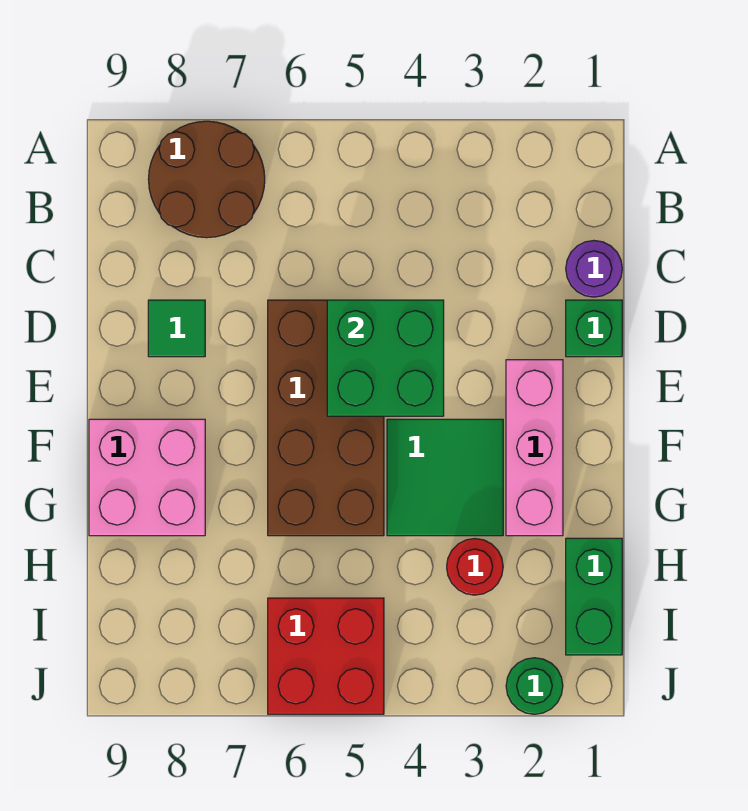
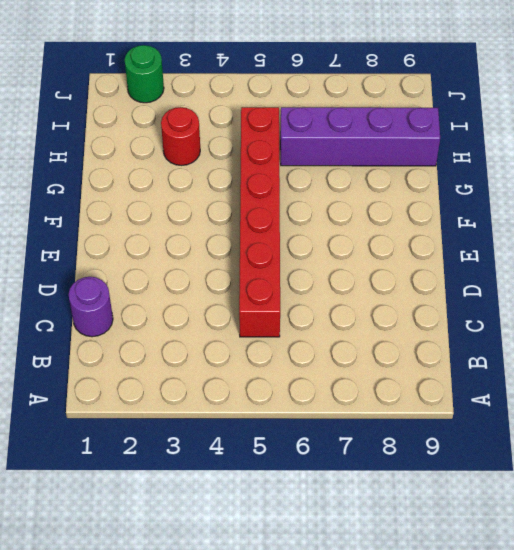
red 1x6 brick [239,107,280,337] -> brown 2x4 brick [268,300,384,536]
purple 1x4 brick [280,107,440,166] -> none
none -> brown 2x2 round brick [148,121,265,238]
none -> green 1x1 brick [566,300,622,357]
none -> green 1x1 tile [148,300,205,357]

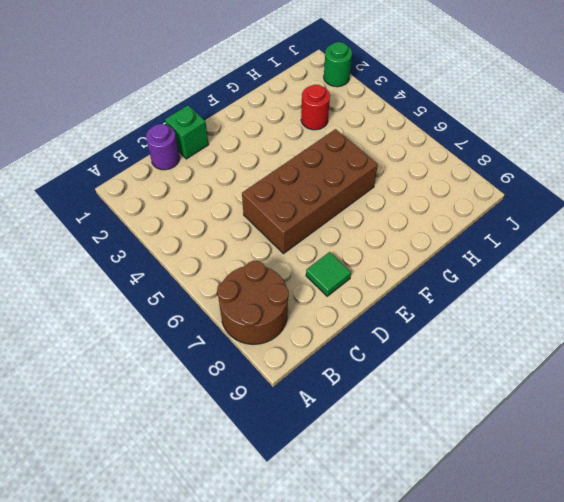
none -> pink 1x3 brick [506,360,563,536]
none -> green 2x2 tile [387,419,503,536]
none -> pink 2x2 brick [89,419,205,536]

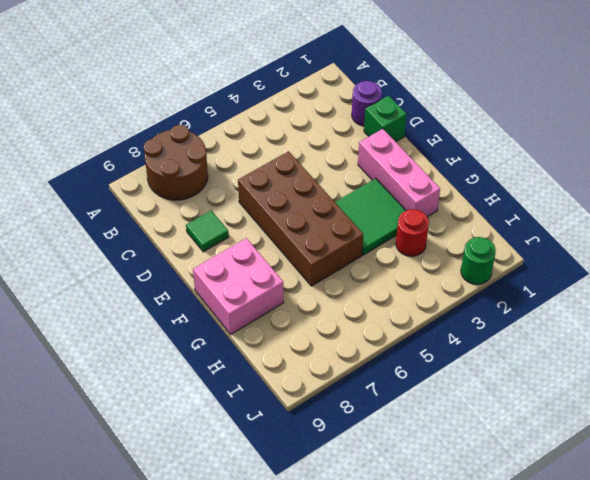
none -> green 1x2 brick [566,538,622,655]
none -> red 2x2 brick [268,598,384,714]
none -> green 2x2 brick [327,300,444,416]

